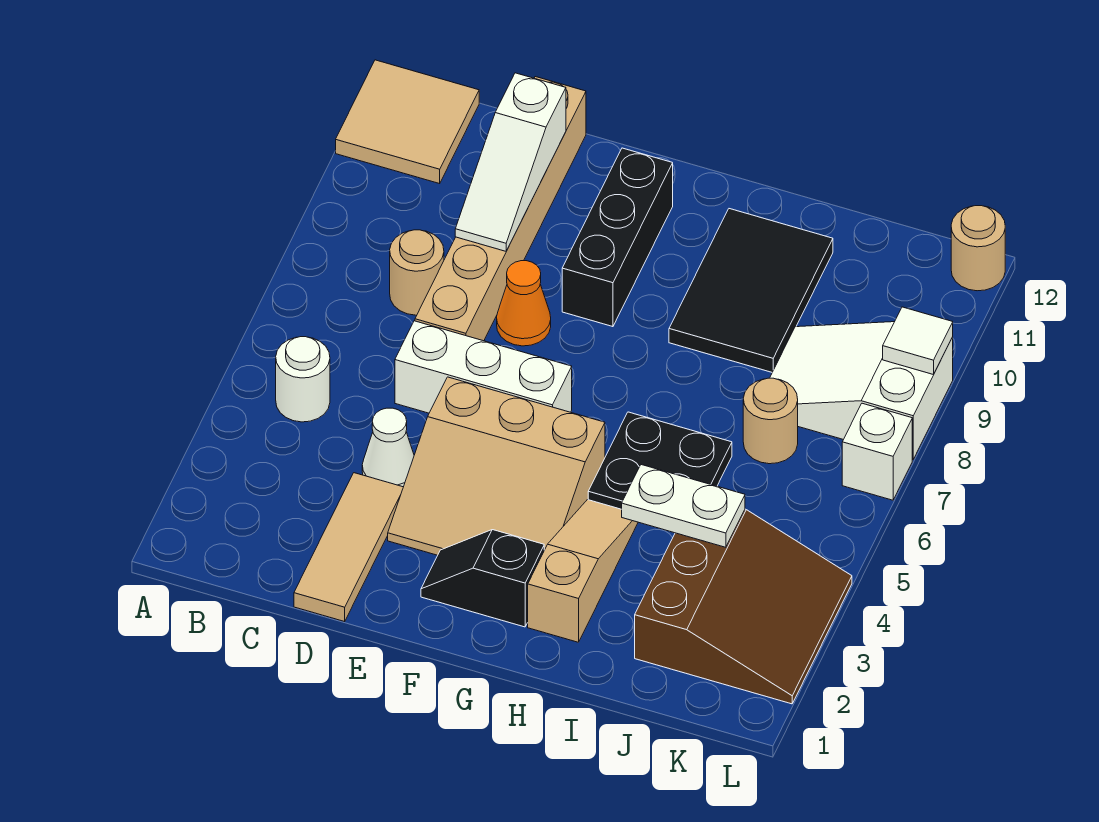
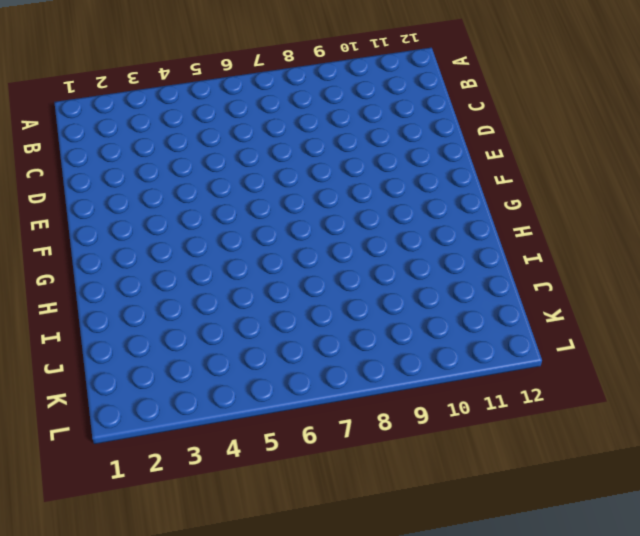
none -> tan 2x2 tile [336,60,479,184]
none -> white 1x1 round brick [276,337,330,422]
none -> tan 1x1 round brick [390,230,444,315]

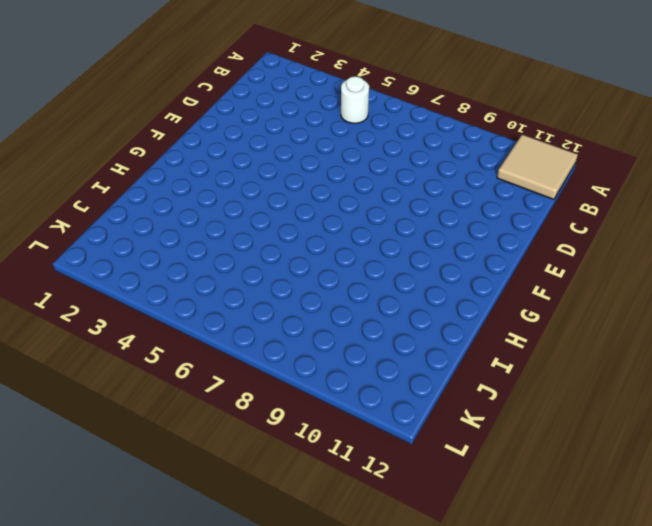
none -> tan 1x1 round brick [390,230,444,315]
none -> tan 1x3 tile [294,473,403,622]
none -> white 1x1 cone [362,408,414,487]

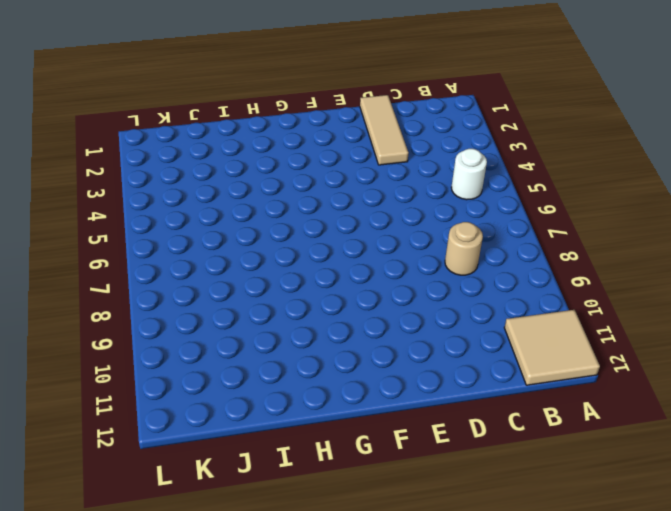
none -> white 1x1 cone [362,408,414,487]
none -> white 1x3 brick [395,321,572,413]
none -> tan 1x6 brick [415,77,586,341]

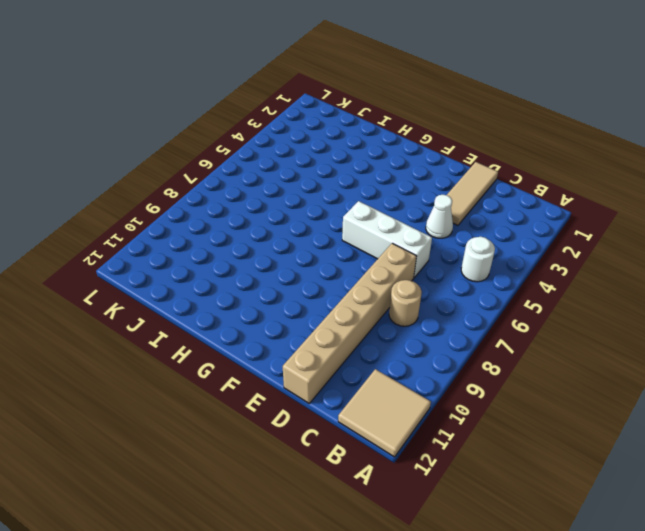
none -> tan 3x3 slope [388,377,605,555]
none -> orange 1x1 cone [497,261,551,346]
none -> black 1x2 slope [421,530,544,627]

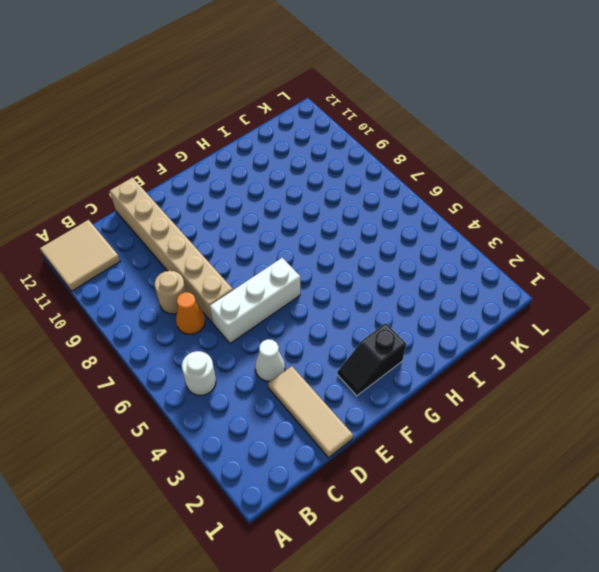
orange 1x1 cone [176,292,205,334] -> orange 1x1 cone moved to [497,261,551,346]
none -> tan 3x3 slope [388,377,605,555]
none -> black 1x3 brick [562,148,673,327]
none -> tan 1x3 slope [528,500,638,642]

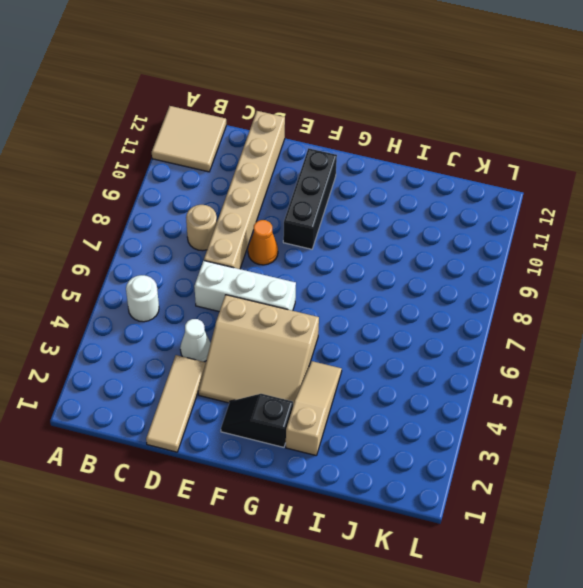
none -> black 2x2 plate [588,412,732,509]
none -> black 2x3 tile [669,209,833,372]
none -> brown 3x3 slope [635,509,852,704]

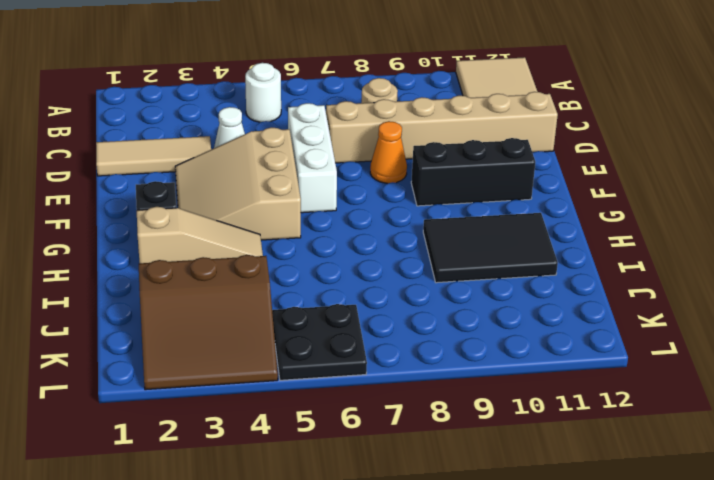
black 2x2 plate [272,304,367,380] -> black 2x2 plate moved to [588,412,732,509]
none -> tan 1x1 round brick [743,378,798,464]
none -> white 2x3 slope [770,322,953,459]
none -> white 1x1 brick [842,403,912,500]

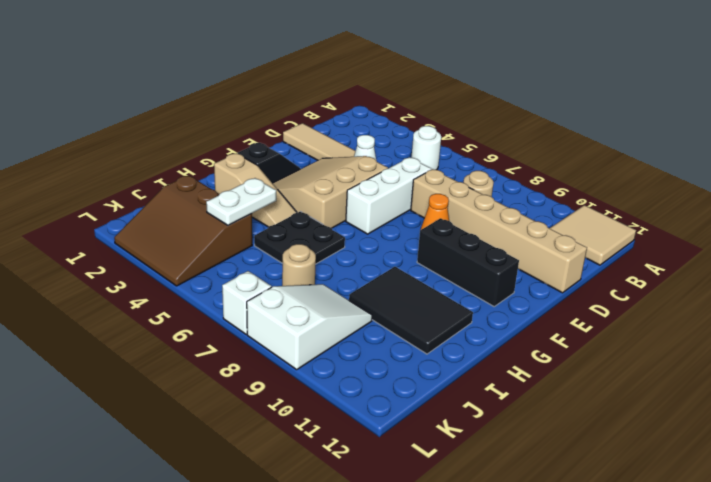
none -> tan 1x1 round brick [951,206,1005,291]
none -> white 1x3 slope [455,73,566,251]
none -> white 1x1 tile [883,307,953,375]

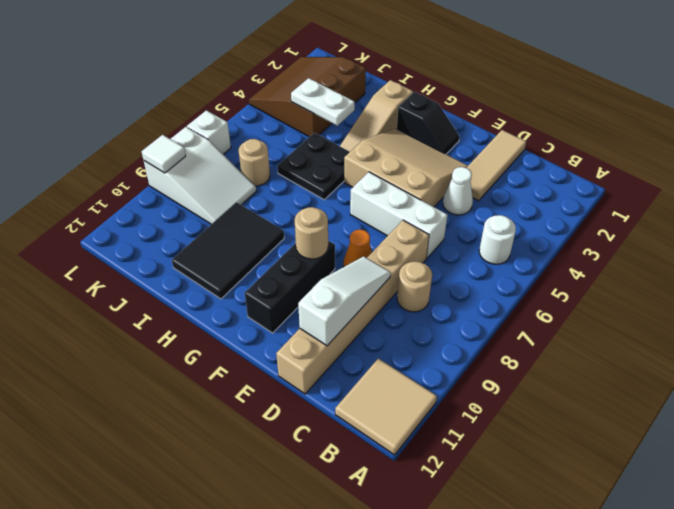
tan 1x1 round brick [295,207,328,259] -> tan 1x1 round brick moved to [951,206,1005,291]

